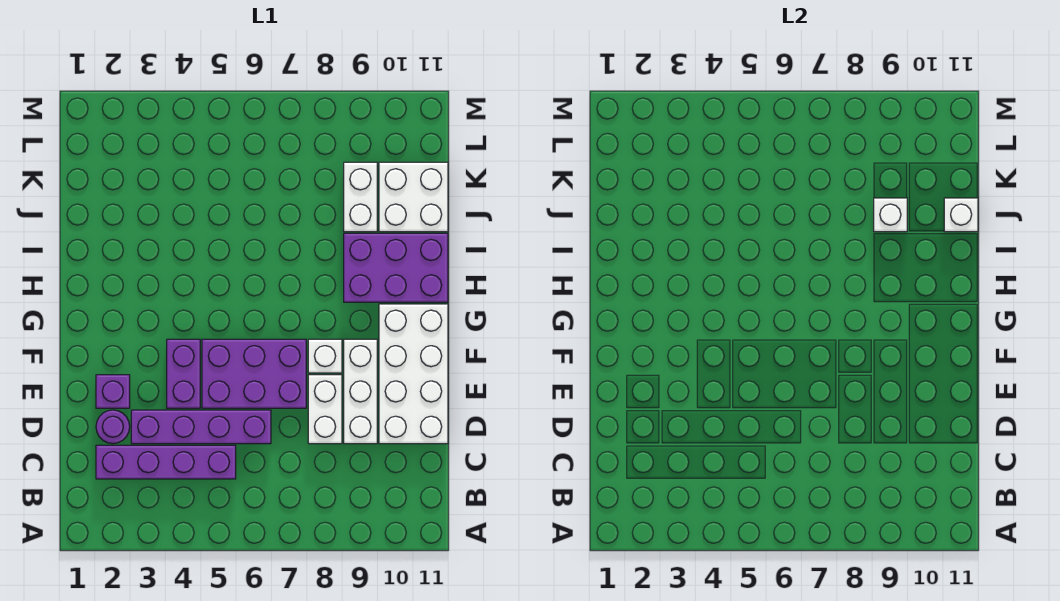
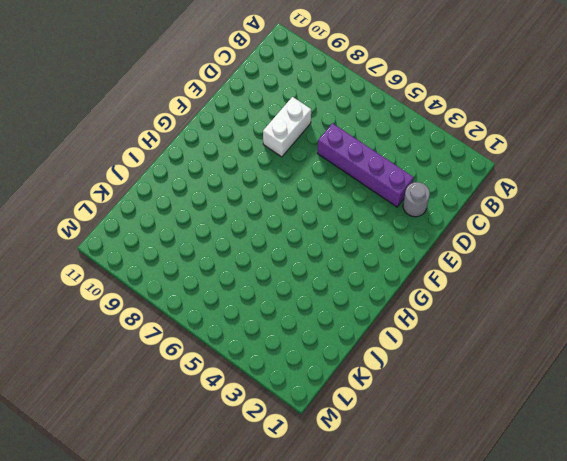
grey 1x1 round brick [403,182,430,217] -> purple 1x1 round brick [96,410,130,444]
none -> purple 1x4 brick [96,445,236,479]
none -> white 1x3 brick [344,339,377,444]
none -> white 2x4 brick [379,304,448,444]

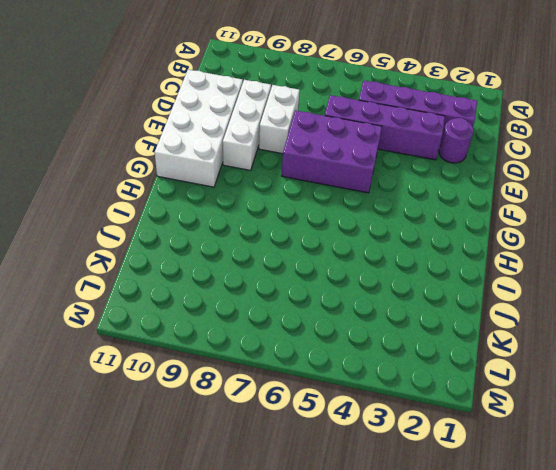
none -> purple 1x1 brick [96,375,130,408]
none -> purple 1x2 brick [167,339,200,408]
none -> white 1x1 brick [308,339,342,373]

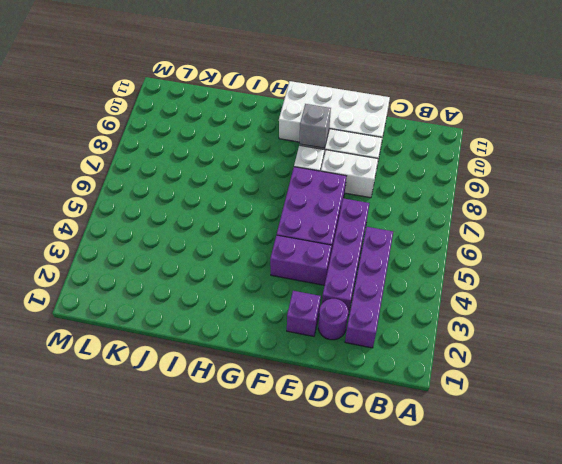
grey 1x1 brick [299,104,331,148] -> none
none -> purple 2x3 brick [344,233,448,302]
none -> white 1x2 brick [344,162,377,232]
none -> white 2x2 brick [379,162,448,232]

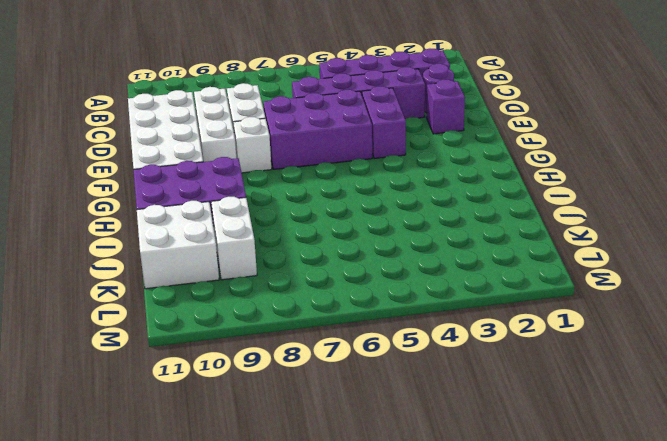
none -> white 1x1 brick [874,198,907,232]
none -> white 1x1 brick [944,198,978,232]

